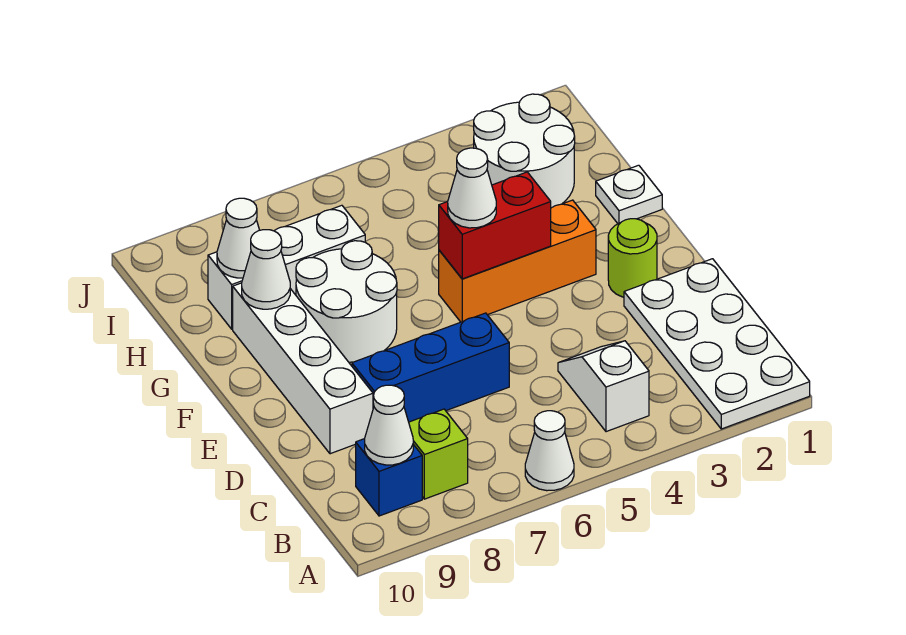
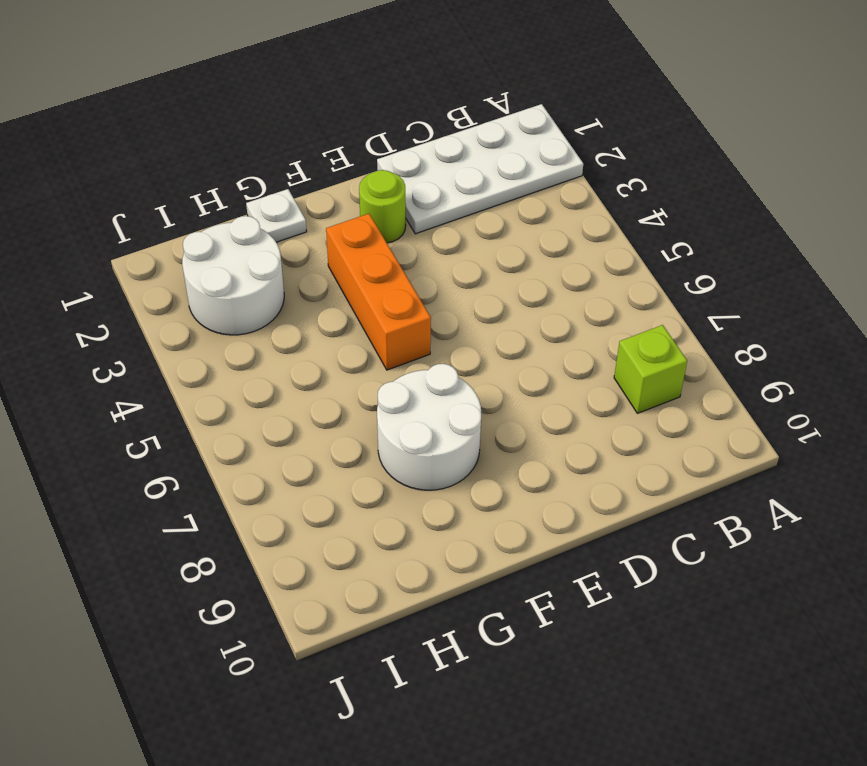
none -> white 1x1 cone [525,411,574,491]
none -> white 1x2 slope [558,341,649,432]
none -> blue 1x1 brick [356,439,422,516]

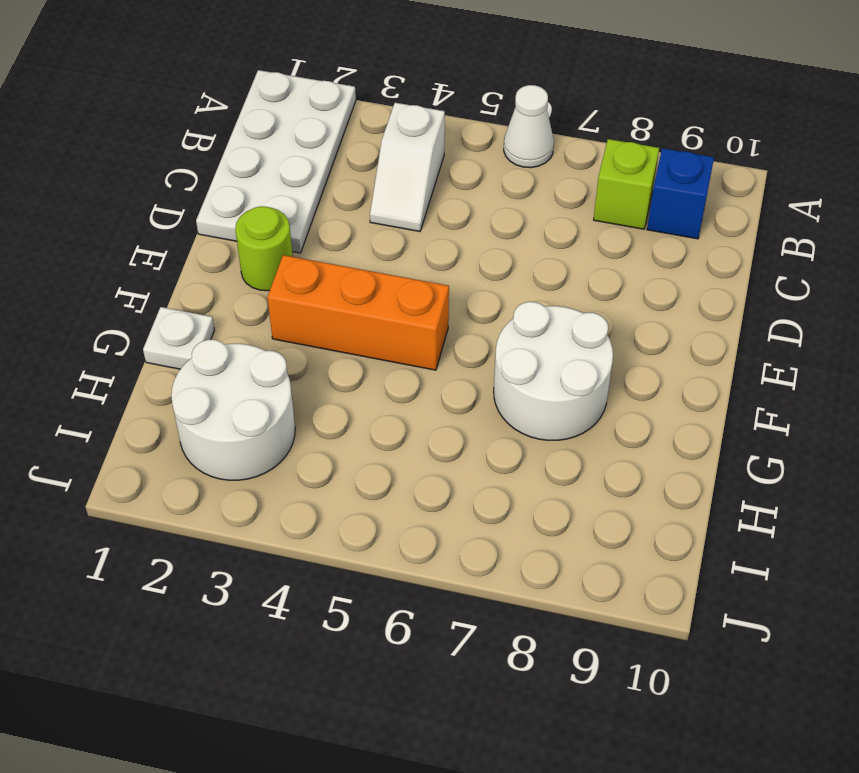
none -> blue 1x3 brick [352,313,509,422]
none -> white 1x4 brick [233,283,373,454]
none -> white 1x3 brick [208,205,365,329]

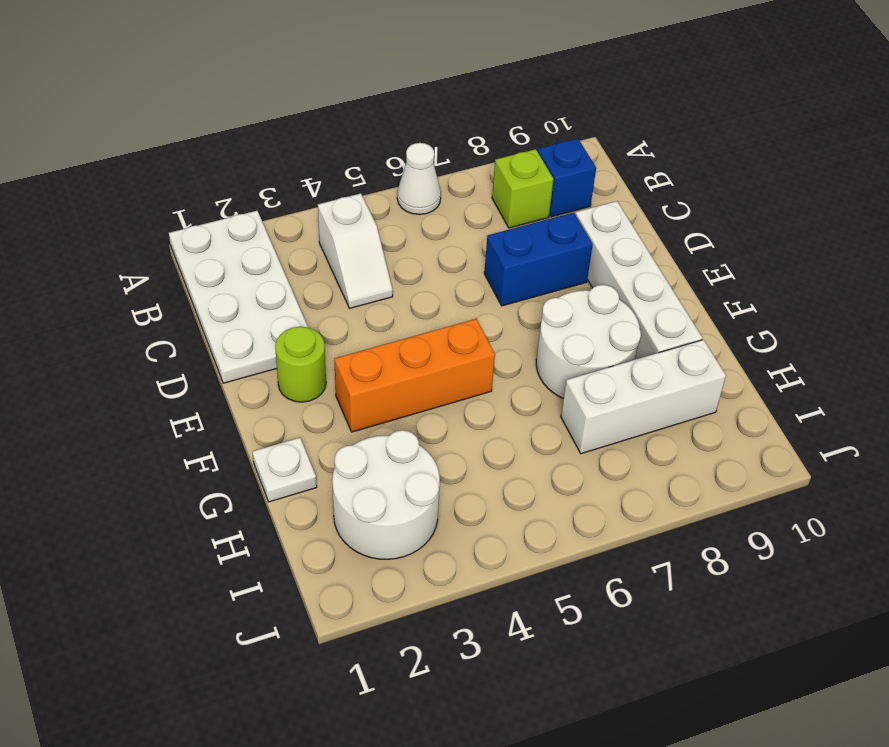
blue 1x2 brick [484,213,593,306] -> blue 1x3 brick [352,313,509,422]
none -> white 1x1 cone [365,385,413,465]
none -> red 1x2 brick [439,172,551,279]
none -> white 1x1 cone [242,230,290,309]

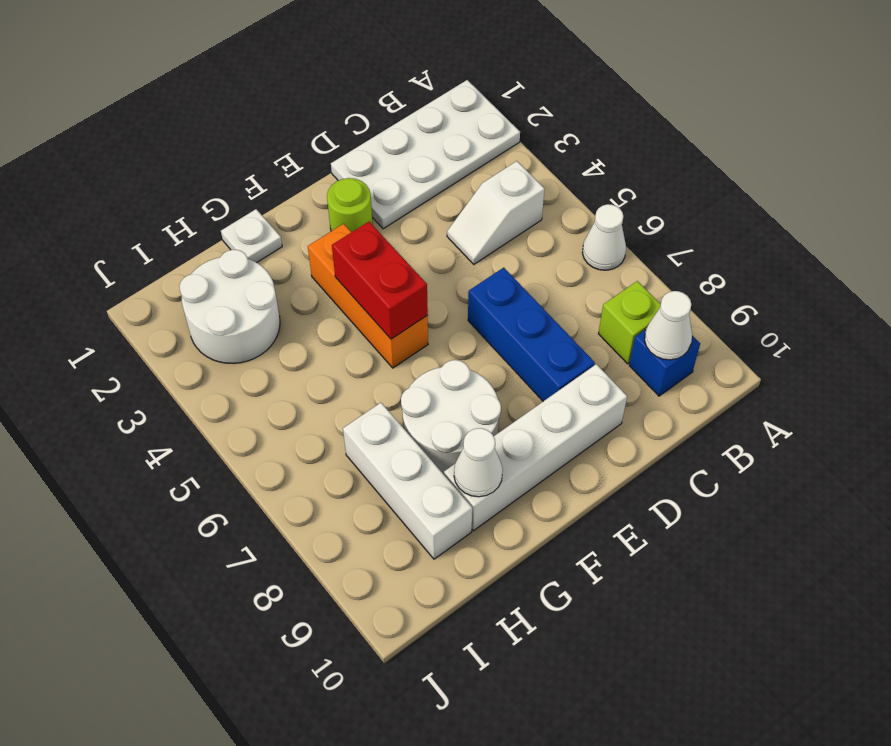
none -> white 1x1 cone [217,198,259,278]
none -> white 1x1 cone [448,148,496,228]

